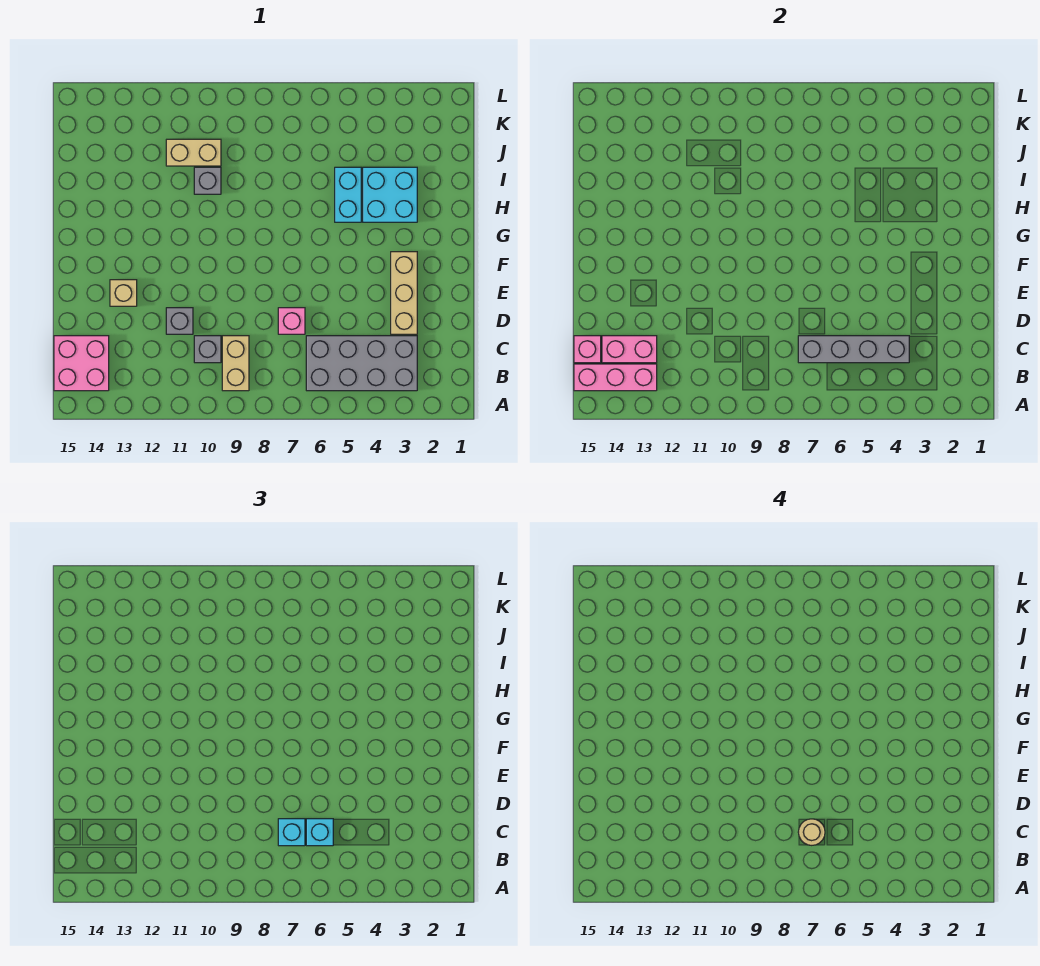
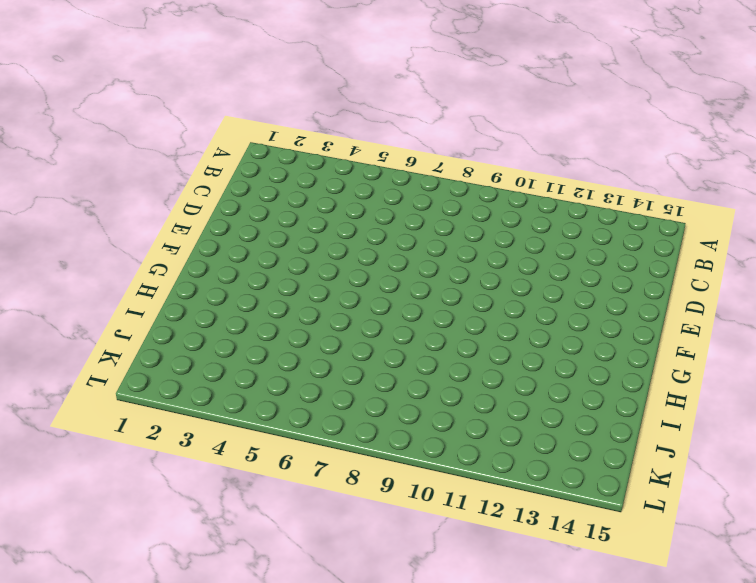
none -> grey 2x4 brick [306,336,417,391]
none -> tan 1x2 brick [222,336,249,391]
none -> pink 2x2 brick [54,336,109,391]

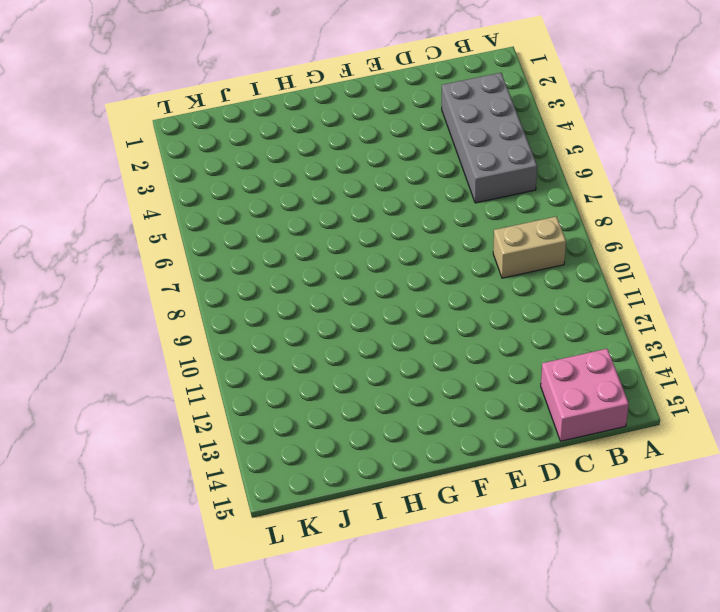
none -> grey 1x1 brick [194,336,221,363]
none -> tan 1x3 brick [391,252,417,334]
none -> pink 1x1 brick [278,308,305,334]

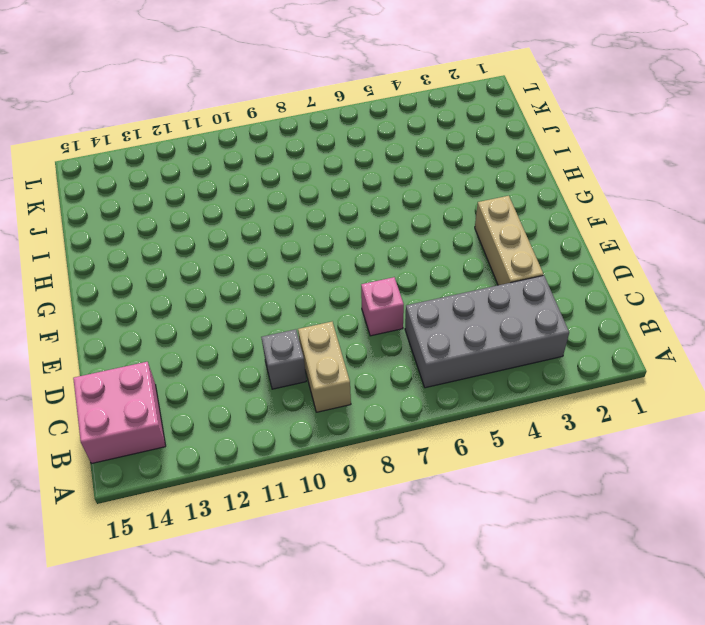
none -> grey 1x1 brick [166,308,193,334]
none -> tan 1x1 brick [110,280,137,306]
none -> cyan 2x2 brick [363,167,417,222]

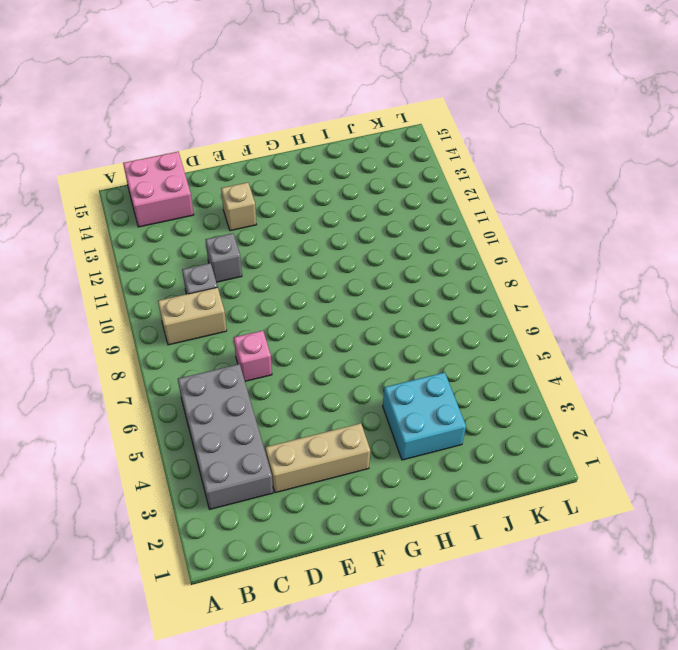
none -> cyan 1x2 brick [335,167,361,222]
none -> grey 1x1 brick [194,167,221,194]
none -> tan 1x2 brick [166,139,221,166]

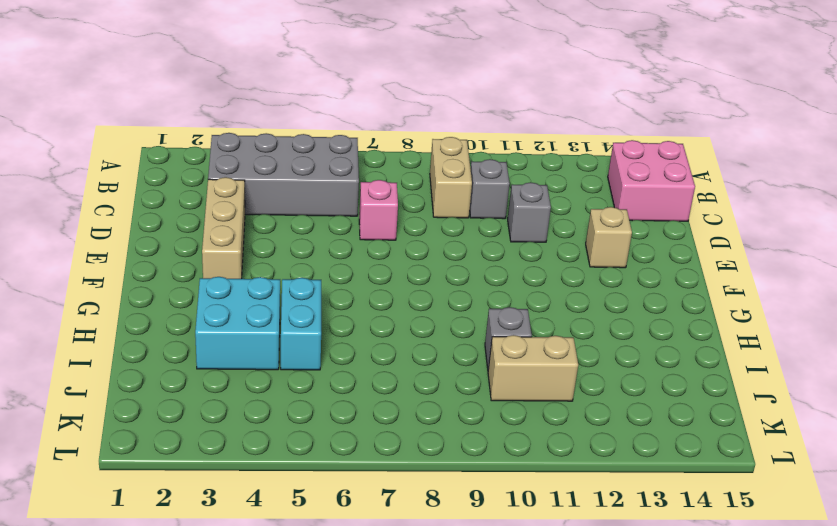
none -> pink 1x3 brick [574,364,657,391]
none -> grey 1x4 brick [798,336,909,363]
none -> pink 1x2 brick [602,336,657,363]

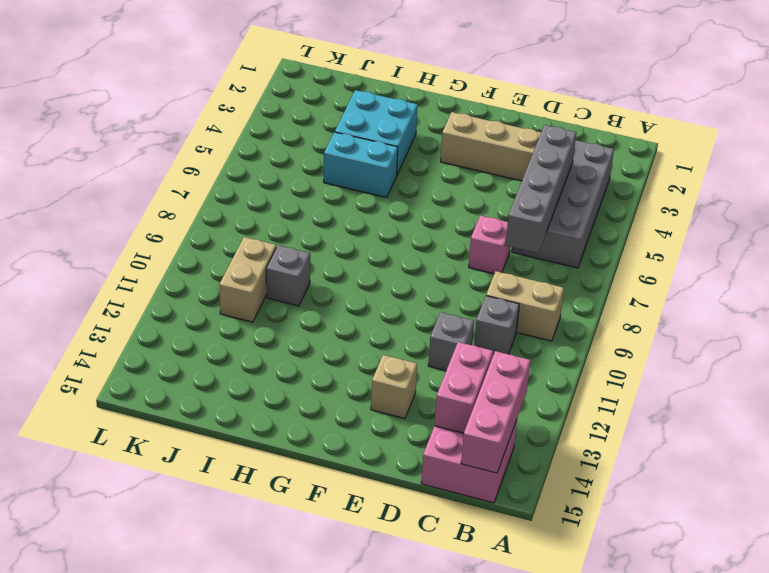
none -> pink 1x1 brick [574,336,601,363]
none -> cyan 1x1 brick [306,819,333,846]
none -> cyan 1x1 brick [278,819,305,846]

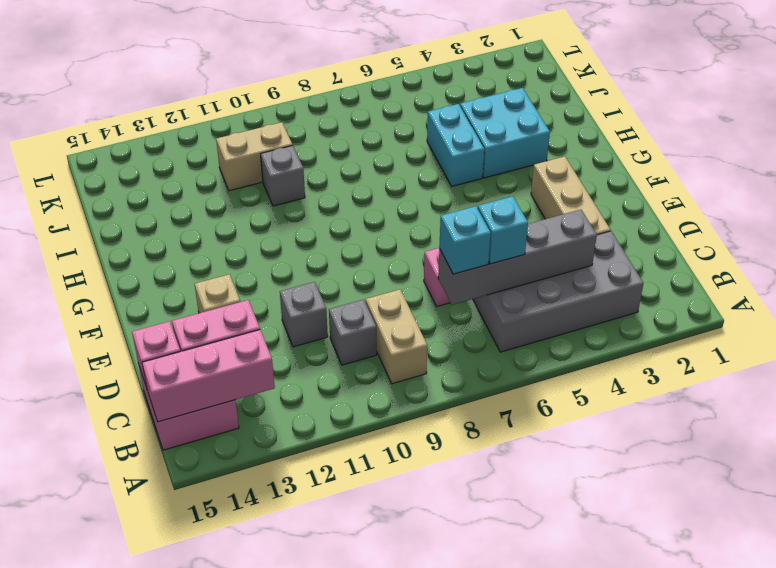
none -> tan 1x1 round brick [798,819,825,845]

